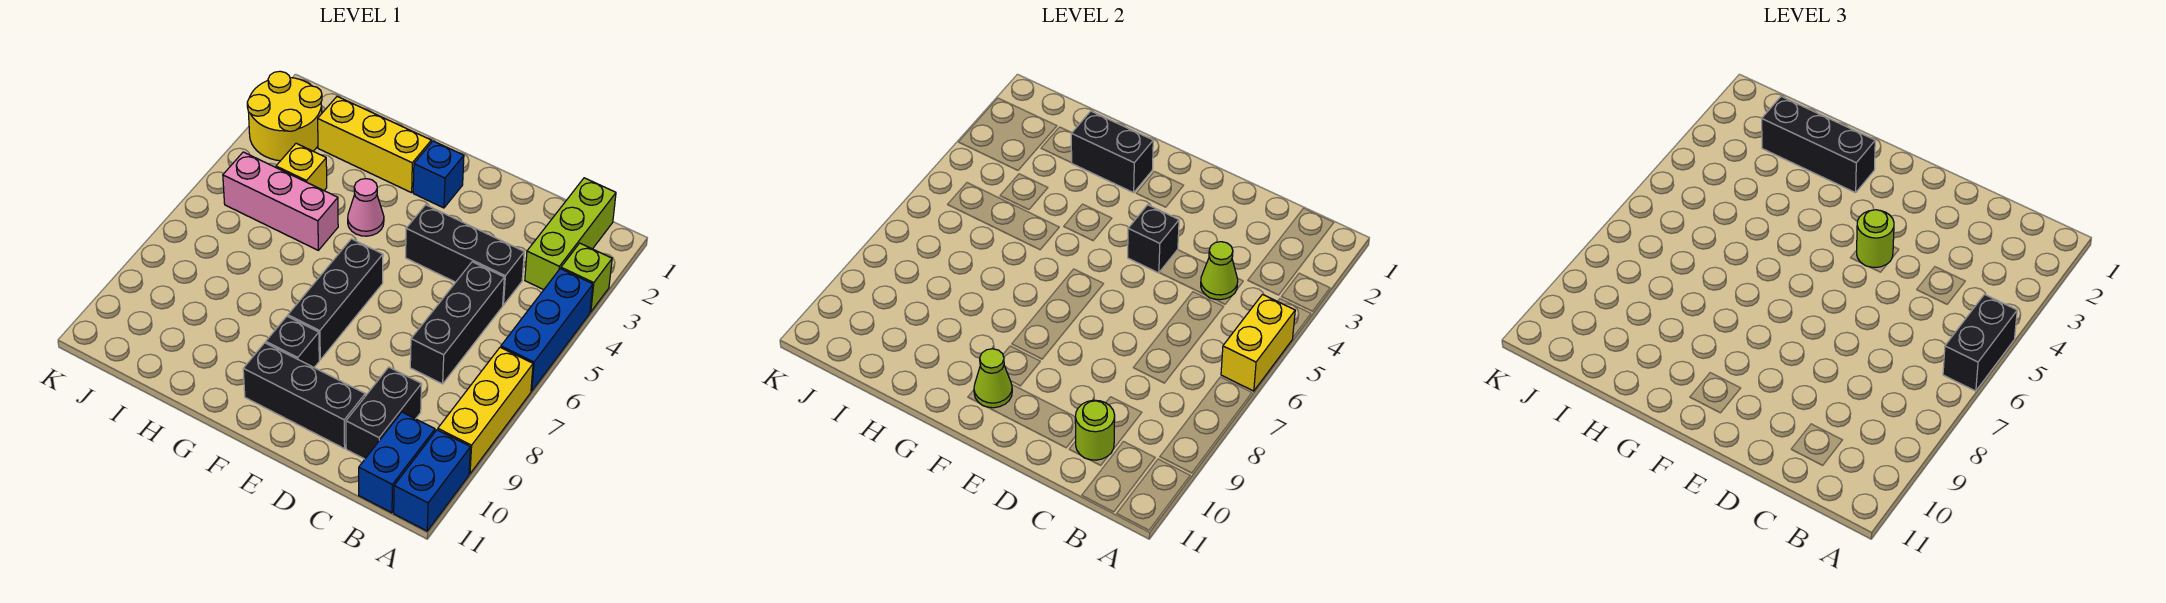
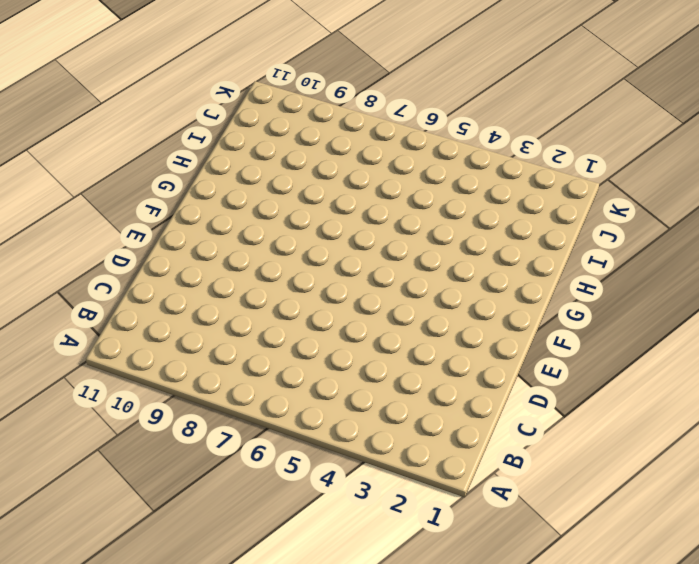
none -> lime 1x1 brick [561,243,612,312]
none -> blue 1x3 brick [501,269,593,391]
none -> yellow 1x3 brick [438,347,533,474]

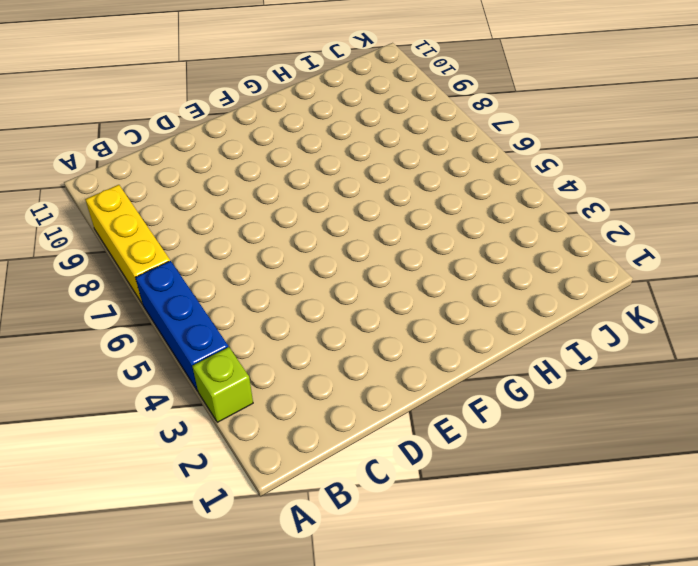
none -> blue 1x2 brick [394,430,471,531]
none -> lime 1x3 brick [525,178,616,290]
none -> blue 1x2 brick [359,412,435,513]

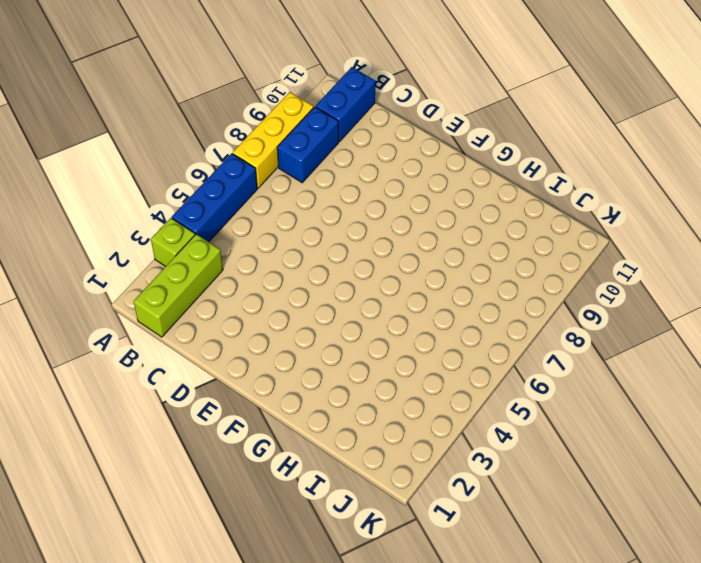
blue 1x2 brick [277,107,339,183] -> blue 1x2 brick moved to [394,430,471,531]
none -> black 1x3 brick [406,205,524,305]
none -> black 1x3 brick [410,262,504,384]
none -> black 1x2 brick [346,367,422,459]

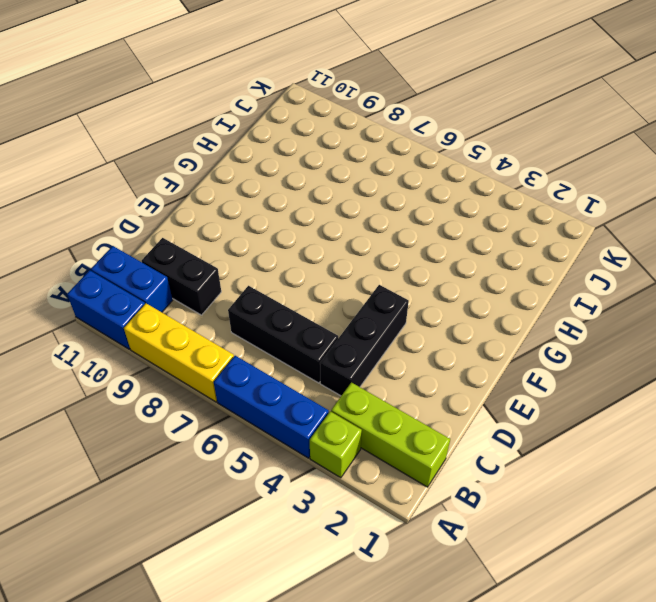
none -> black 1x3 brick [243,343,365,449]
none -> blue 1x1 brick [413,141,464,208]
none -> black 1x3 brick [288,239,383,360]

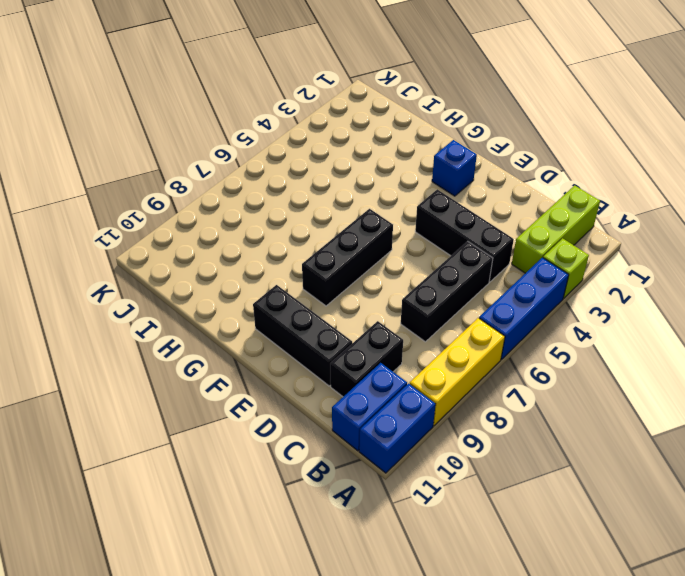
none -> black 1x1 brick [266,316,319,367]
none -> yellow 1x3 brick [318,97,431,193]
none -> pink 1x1 cone [348,179,384,236]

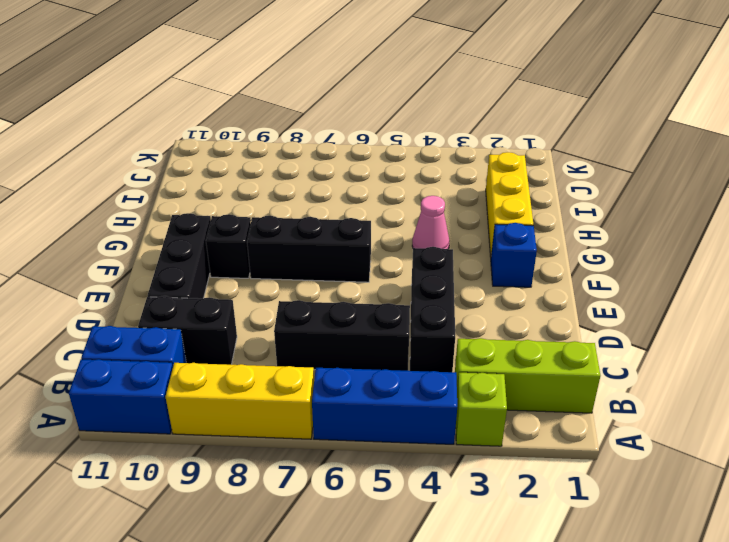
none -> pink 1x3 brick [223,152,338,250]
none -> yellow 1x1 brick [276,143,327,190]
none -> yellow 2x2 round brick [247,71,322,161]

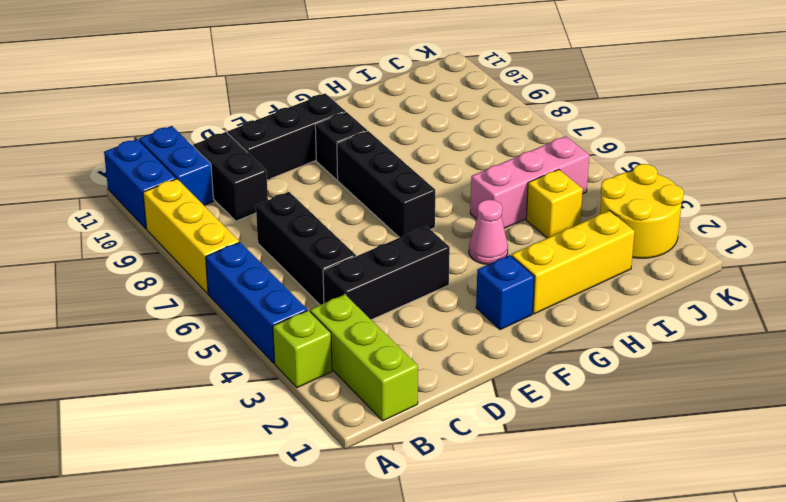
none -> yellow 1x2 brick [1221,295,1295,391]
none -> lime 1x1 cone [1201,242,1238,300]
none -> lime 1x1 round brick [1075,400,1115,460]

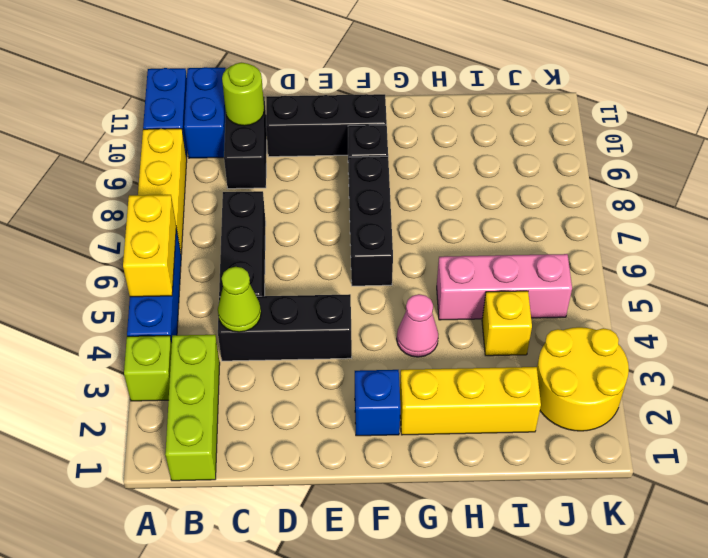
none -> black 1x1 brick [1128,205,1179,273]
none -> lime 1x1 cone [974,349,1012,408]
none -> black 1x2 brick [1071,111,1153,193]

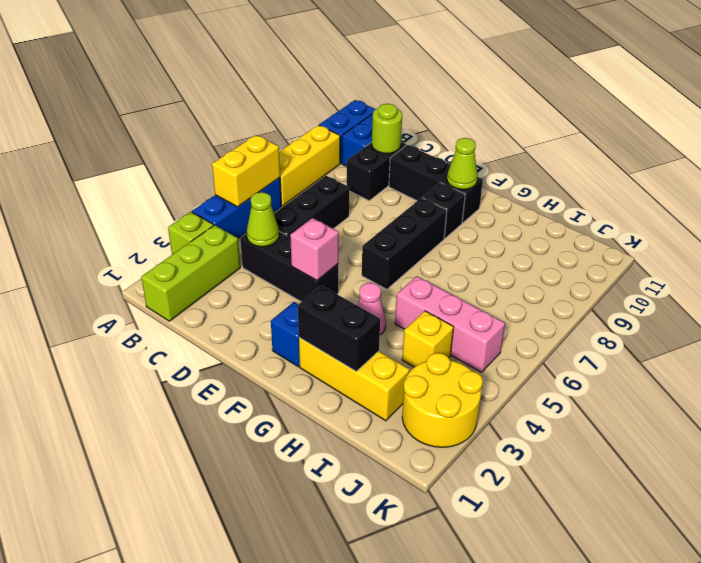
pink 1x1 brick [290,218,339,281] -> black 1x1 brick [1128,205,1179,273]
none -> black 1x2 brick [1943,295,2017,391]
none -> lime 1x1 round brick [1857,210,1894,267]
none -> black 1x3 brick [1762,97,1875,193]

